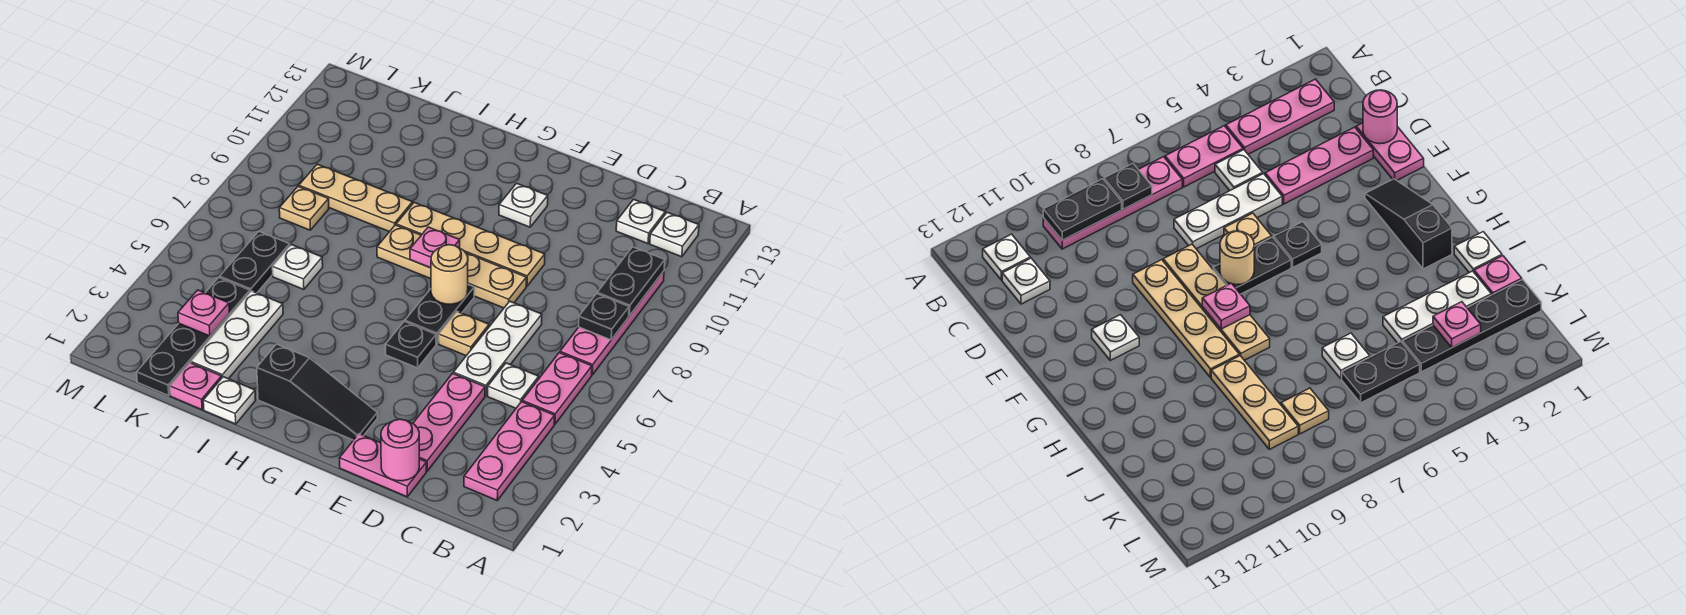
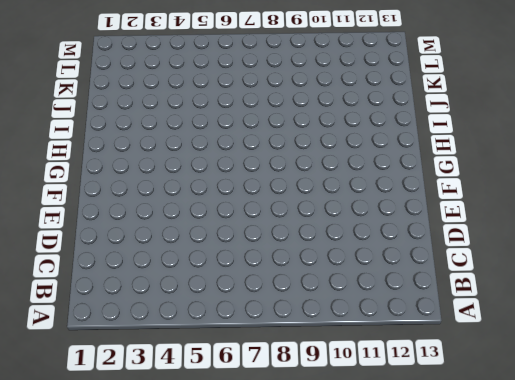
none -> pink 1x3 plate [464,402,555,500]
none -> pink 1x2 plate [522,353,592,424]
none -> pink 1x4 plate [560,271,664,375]
none -> white 1x1 plate [650,212,699,257]

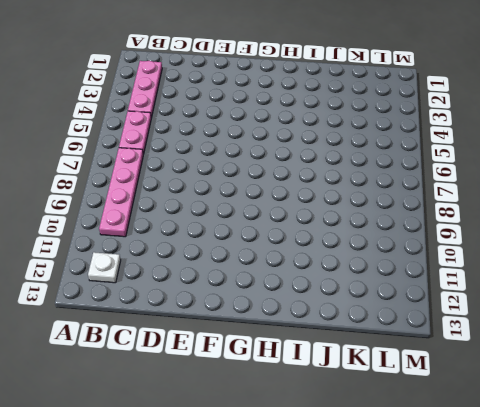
none -> white 1x1 plate [488,363,539,408]
none -> white 1x1 plate [616,199,665,244]
none -> pink 1x2 plate [339,434,426,497]
none -> pink 1x3 plate [413,373,485,471]

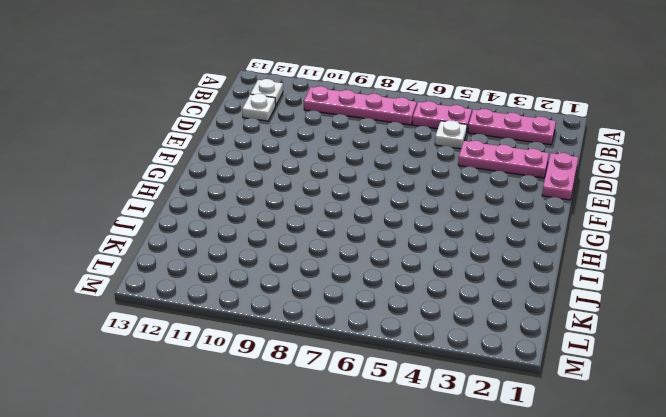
none -> white 1x3 plate [453,301,542,396]
none -> tan 1x1 plate [439,312,489,356]
none -> tan 1x4 plate [377,225,526,308]
none -> tan 1x4 plate [396,202,545,286]

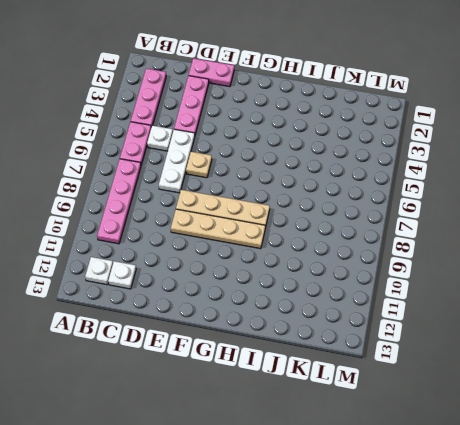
none -> black 1x3 slope [257,344,377,440]
none -> black 1x1 plate [385,322,436,368]
none -> black 1x2 plate [405,285,474,344]
none -> white 1x1 plate [499,183,548,227]

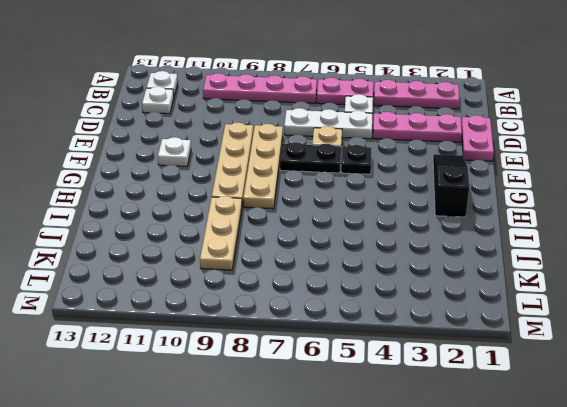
none -> white 1x1 plate [203,377,256,424]
none -> pink 1x1 plate [170,363,222,410]
none -> white 1x3 plate [191,291,283,379]
none -> white 1x1 plate [272,245,323,290]

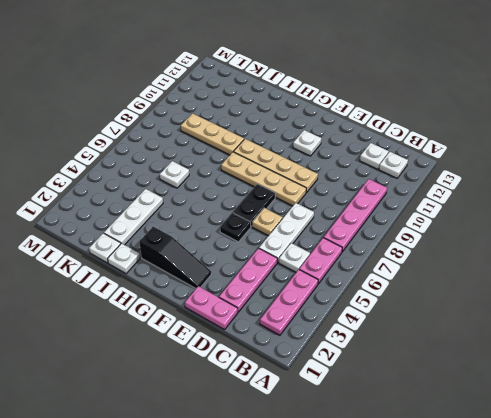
white 1x1 plate [89,233,121,263] -> pink 1x1 plate [170,363,222,410]
none -> black 1x4 plate [137,278,250,396]
none -> black 1x2 plate [220,232,290,293]
none -> tan 1x1 plate [279,187,329,230]
none -> black 1x1 plate [579,294,629,340]

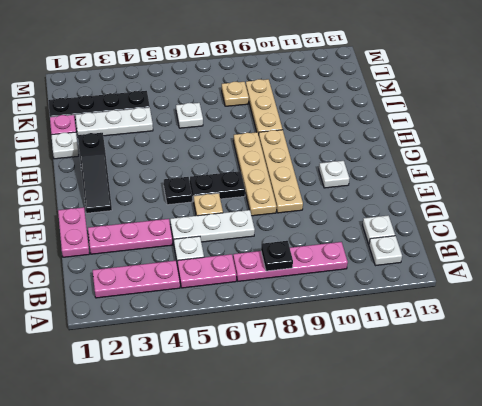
none -> black 1x2 plate [220,232,290,293]
none -> black 1x2 plate [597,247,665,316]
none -> pink 1x1 round brick [381,419,419,481]
none -> tan 1x1 round brick [431,245,468,304]

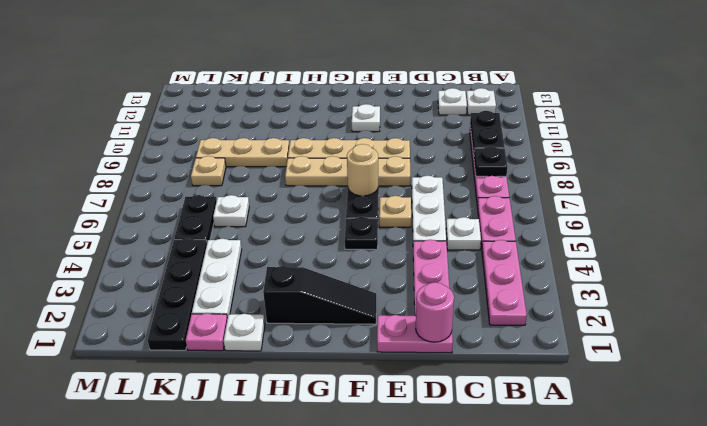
none -> pink 1x1 plate [410,227,460,268]
none -> pink 1x1 plate [178,290,230,336]

